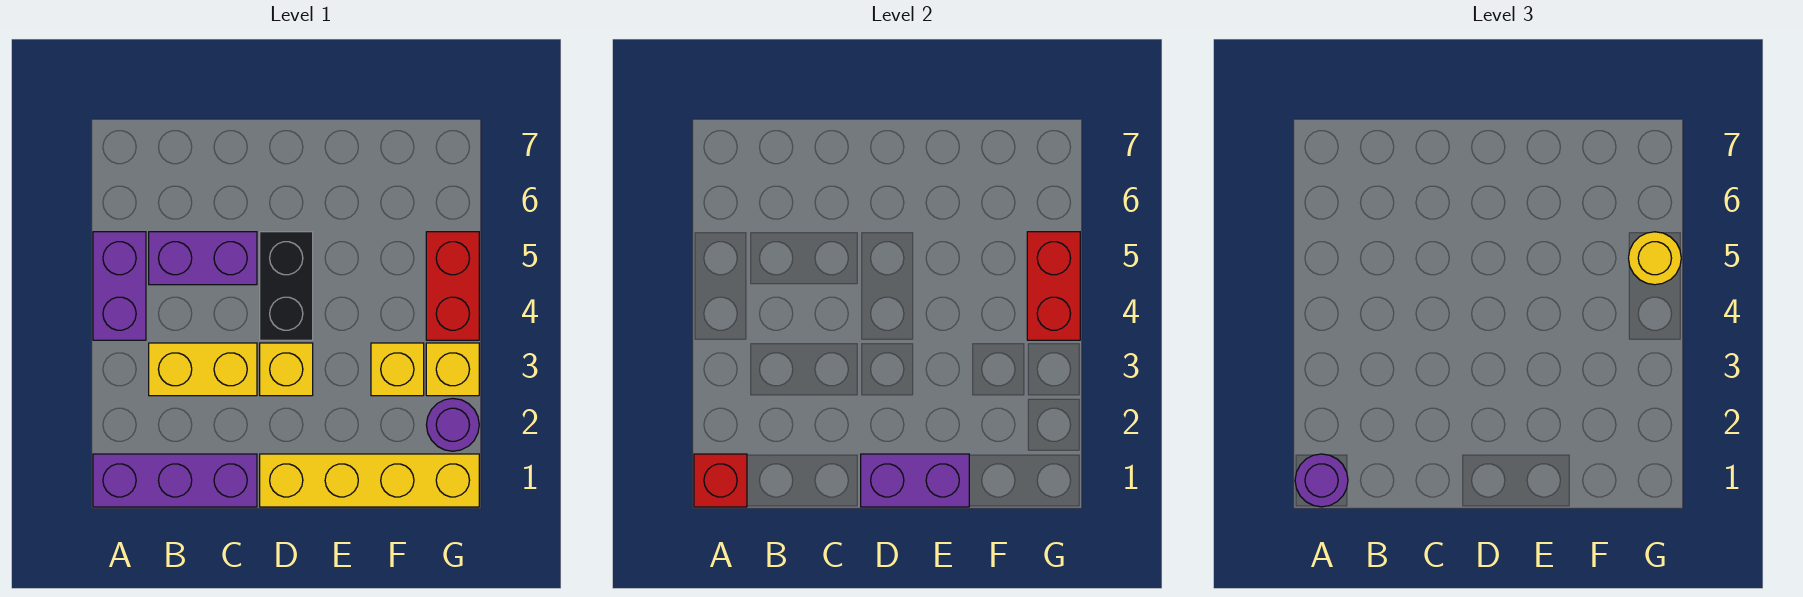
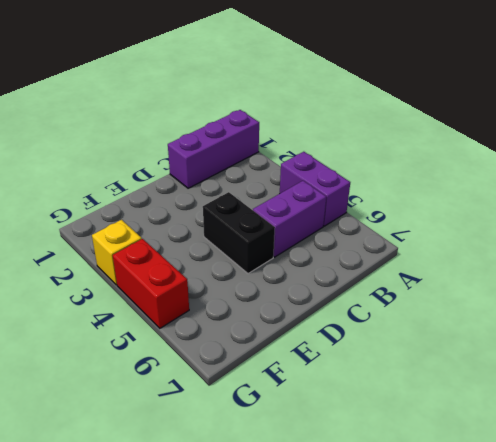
none -> yellow 1x2 brick [149,343,257,396]
none -> yellow 1x4 brick [260,454,479,507]
none -> yellow 1x1 brick [260,343,313,396]

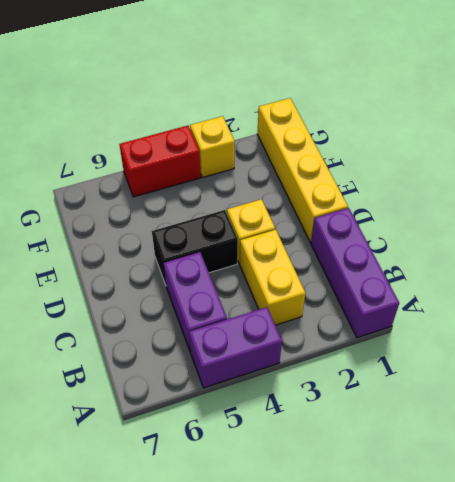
none -> yellow 1x1 brick [371,343,424,396]
none -> purple 1x1 round brick [427,399,479,451]
none -> red 1x1 brick [694,454,747,507]

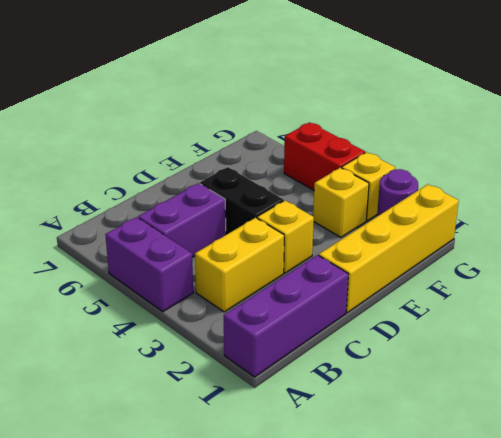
none -> red 1x1 brick [694,454,747,507]
none -> purple 1x2 brick [861,454,969,507]
none -> red 1x2 brick [1027,232,1080,340]

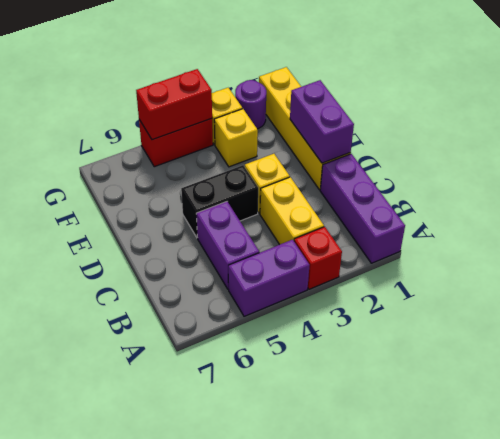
red 1x1 brick [294,227,342,289] -> red 1x1 brick moved to [694,454,747,507]
none -> purple 1x1 round brick [1295,454,1348,507]
none -> yellow 1x1 round brick [1628,232,1681,285]

